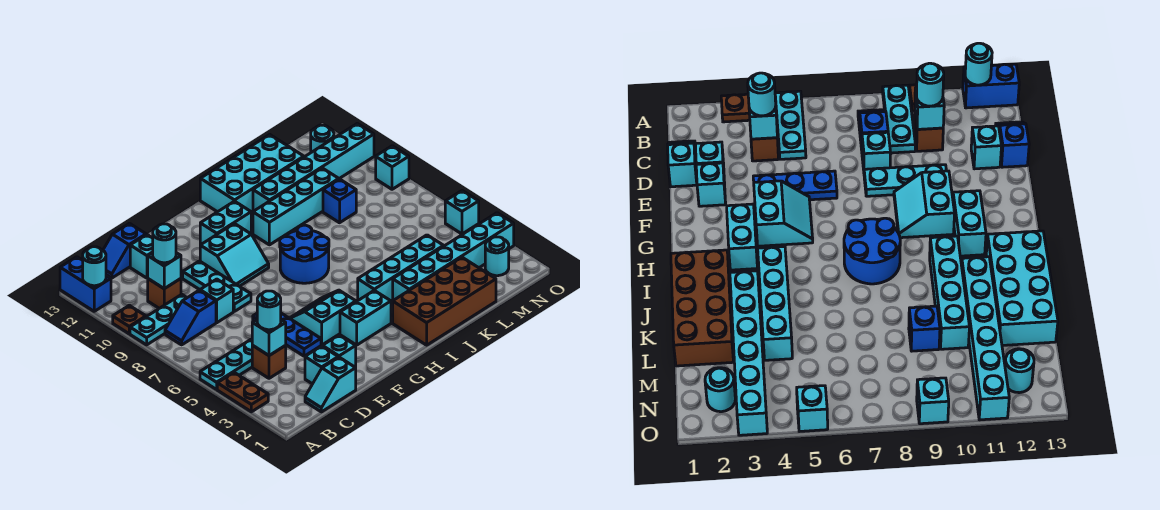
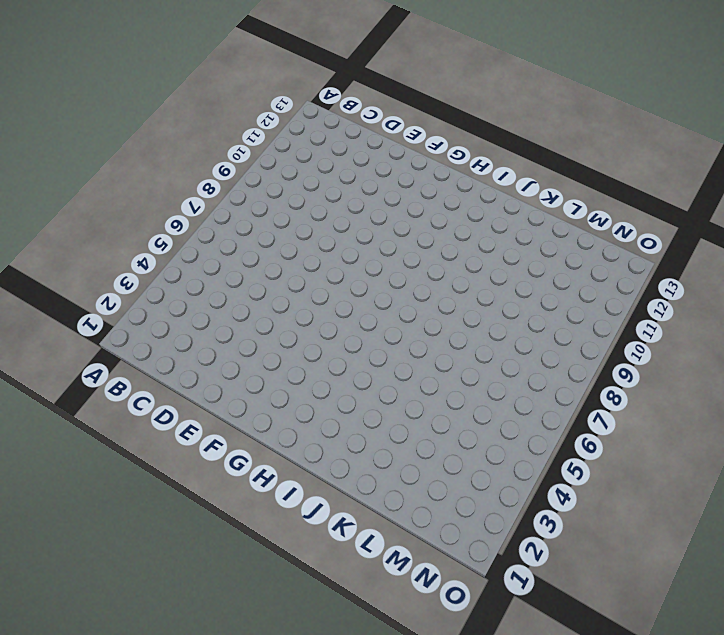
none -> brown 1x2 plate [217,373,268,412]
none -> cyan 1x3 plate [200,339,253,389]
none -> cyan 1x3 plate [130,294,187,345]
none -> brown 1x1 plate [113,305,146,334]

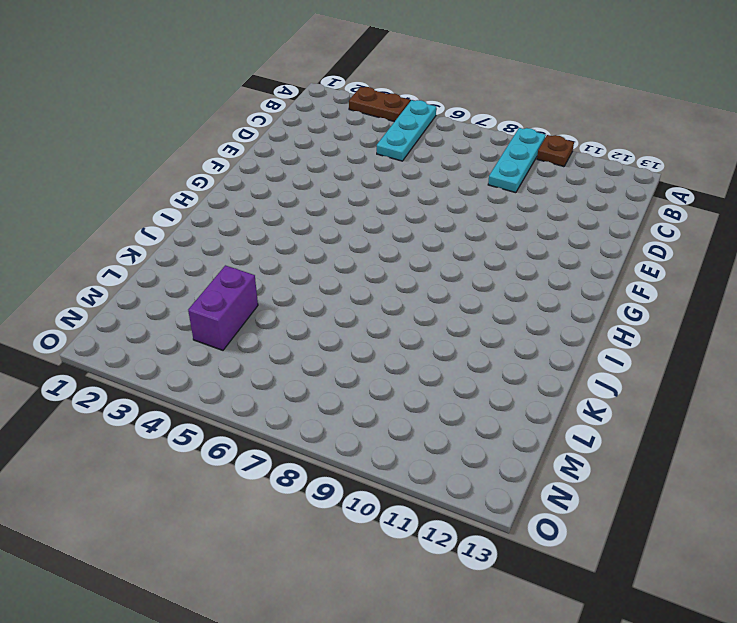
purple 1x2 brick [188,265,258,350] -> cyan 1x4 brick [358,235,444,301]
none -> blue 1x2 brick [60,257,111,311]
none -> blue 1x2 slope [165,290,216,345]
none -> cyan 1x2 slope [305,357,356,412]
none -> brown 1x1 brick [252,346,286,378]

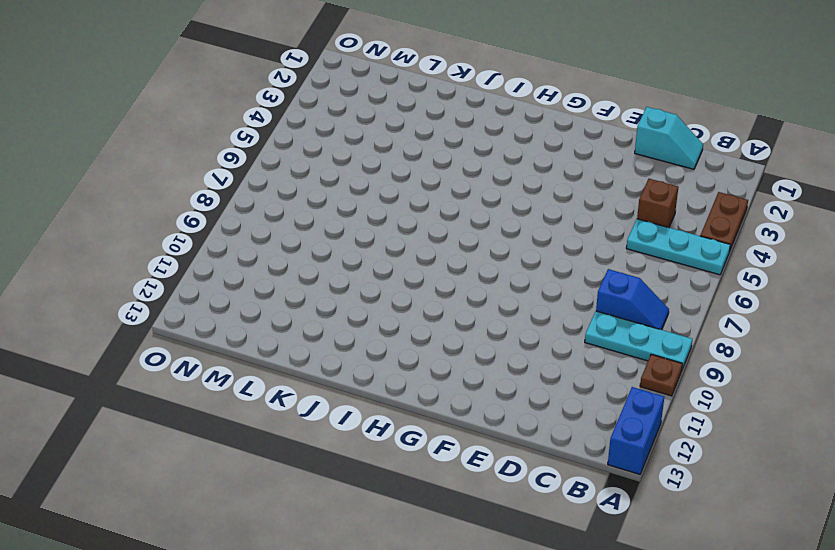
none -> brown 1x1 brick [148,279,181,308]
none -> blue 1x2 slope [103,223,146,278]
none -> cyan 1x1 brick [305,346,338,384]
none -> cyan 1x1 brick [200,279,233,323]

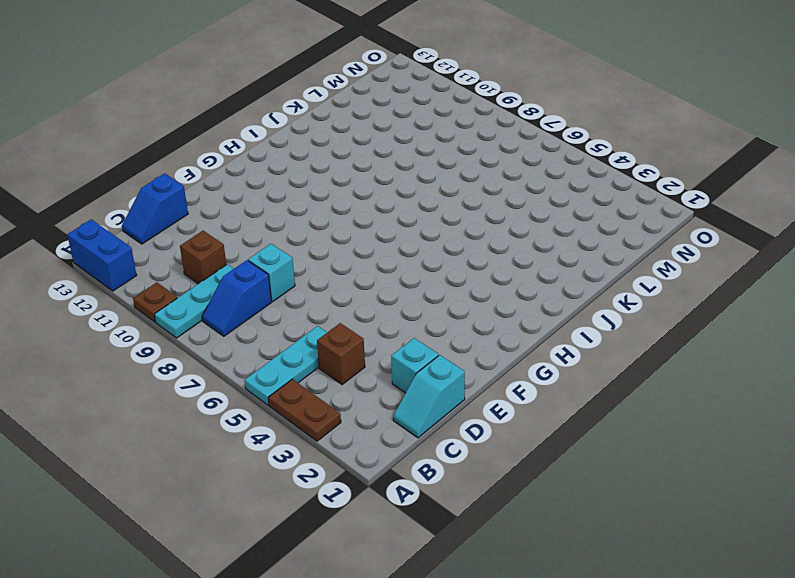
none -> cyan 1x1 brick [130,235,153,278]
none -> cyan 1x1 brick [322,335,356,368]
none -> blue 1x3 plate [253,313,321,356]
none -> cyan 1x3 plate [183,261,251,311]

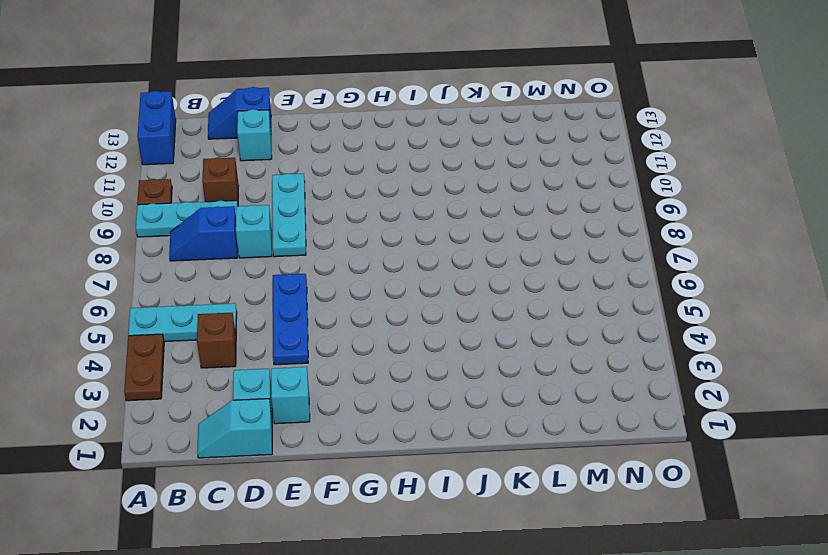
none -> cyan 2x2 slope [290,290,356,345]
none -> cyan 2x2 slope [200,224,269,286]
none -> cyan 1x2 brick [340,290,391,345]
none -> cyan 1x2 brick [200,201,251,245]

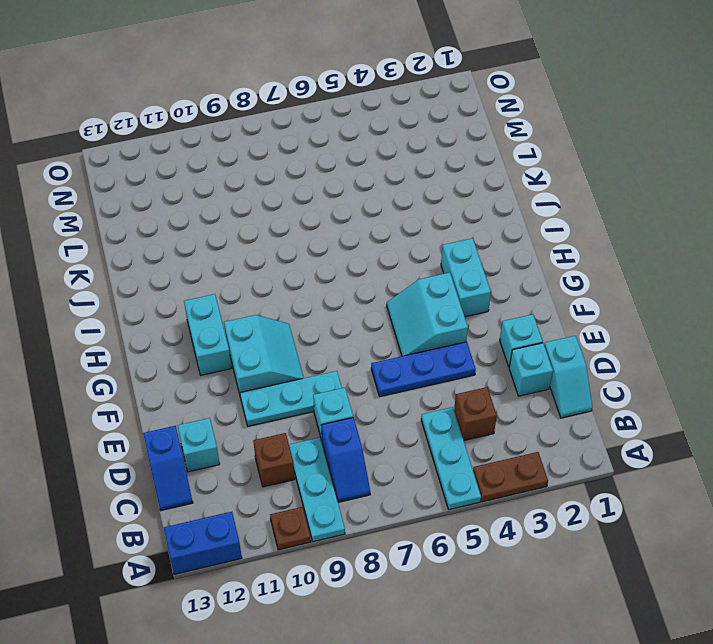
none -> blue 2x2 round brick [280,225,329,283]
none -> brown 2x4 brick [393,257,496,345]
none -> cyan 1x4 brick [358,235,444,301]
none -> cyan 1x4 brick [253,168,339,245]

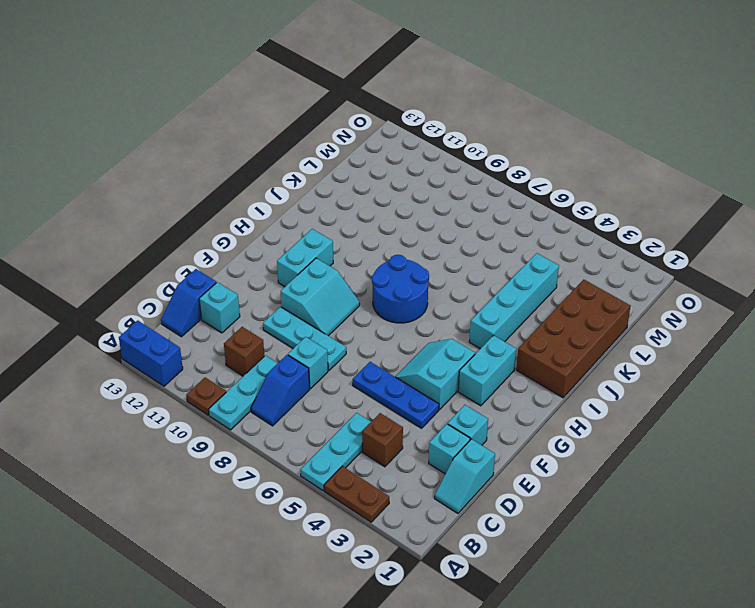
none -> cyan 1x4 brick [253,168,339,245]
none -> cyan 2x4 brick [200,135,304,212]
none -> cyan 1x6 brick [393,213,514,300]
none -> cyan 1x6 brick [253,124,374,211]

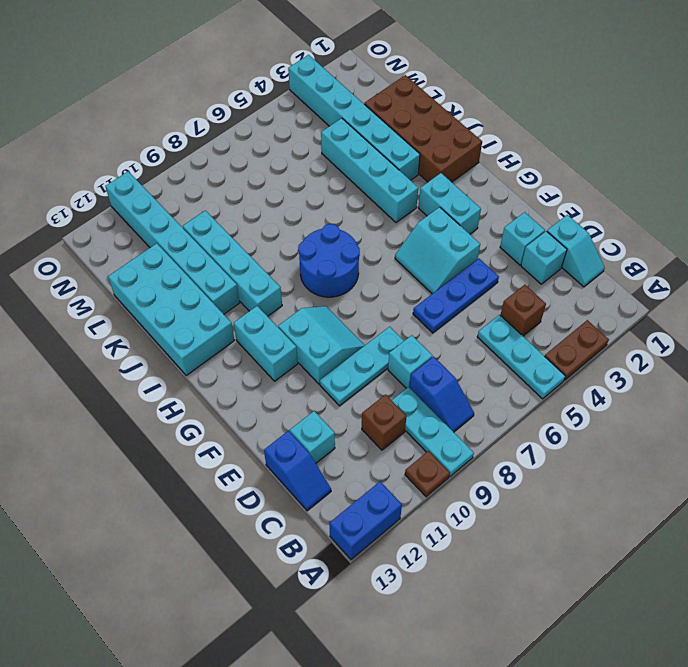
none -> blue 1x1 brick [323,179,356,223]
none -> cyan 1x1 round brick [485,237,509,276]
none -> cyan 1x1 round brick [311,125,334,152]
none -> cyan 1x1 brick [445,191,479,234]

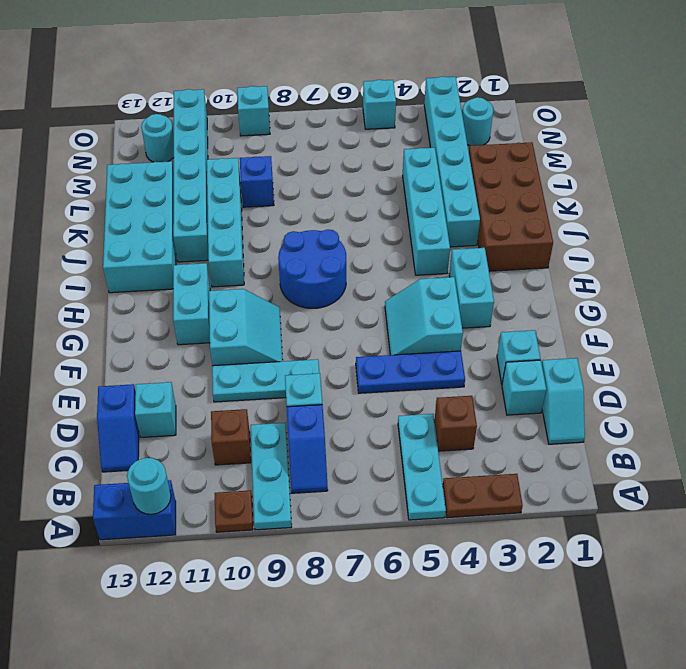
none -> cyan 1x1 brick [252,320,286,356]
none -> cyan 1x1 brick [148,252,181,289]
none -> cyan 1x1 round brick [257,291,281,330]
none -> cyan 1x1 round brick [153,224,176,263]

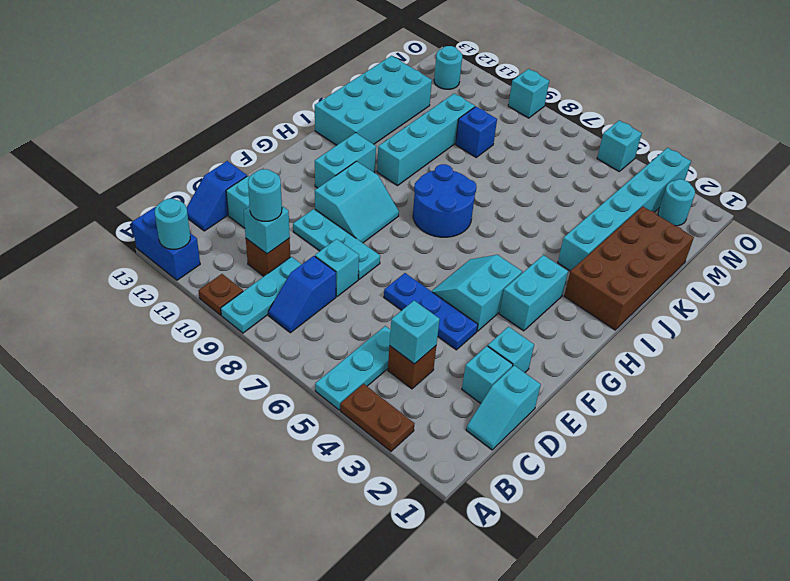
none -> cyan 1x4 brick [358,235,444,301]
none -> cyan 1x6 brick [253,124,374,211]
none -> cyan 1x1 round brick [257,291,281,330]

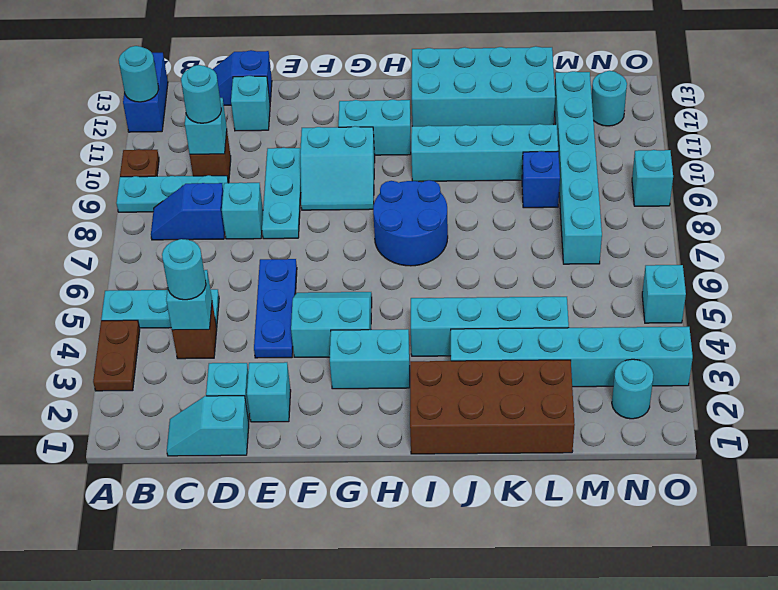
cyan 1x6 brick [554,71,602,264] -> cyan 1x6 brick turned to [253,124,374,211]

